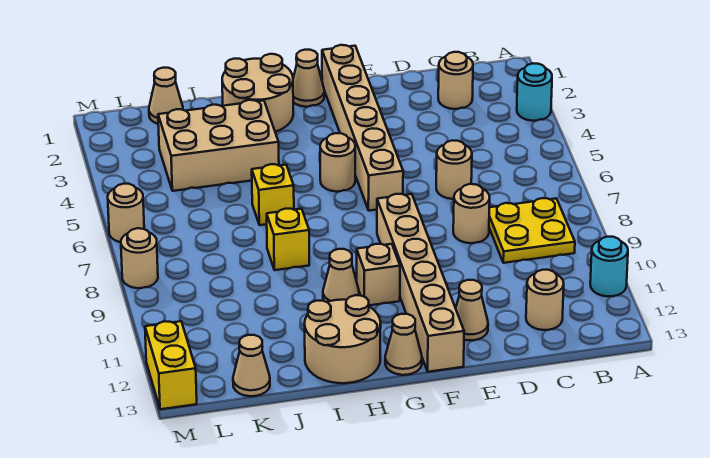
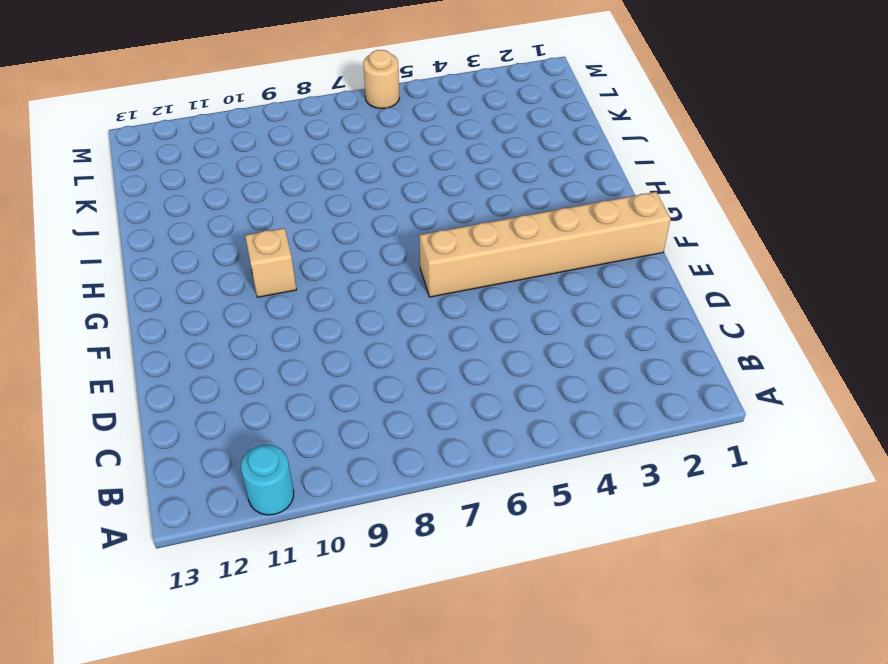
none -> cyan 1x1 round brick [517,63,552,121]
none -> yellow 2x2 plate [489,198,575,263]
none -> tan 1x1 round brick [438,52,473,109]

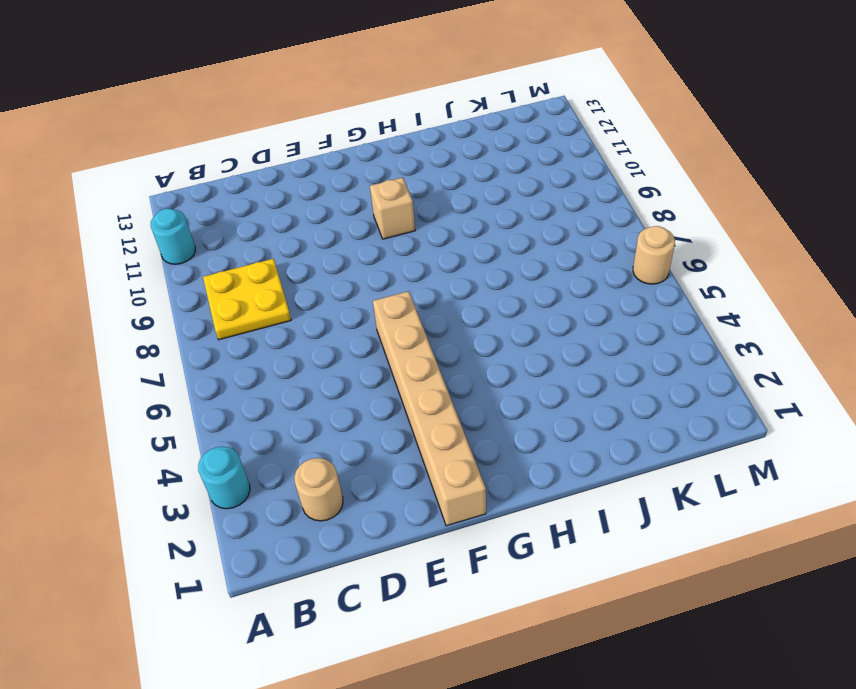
none -> tan 1x1 round brick [526,270,564,330]
none -> tan 1x1 round brick [436,140,472,199]
none -> tan 1x1 round brick [453,184,490,243]

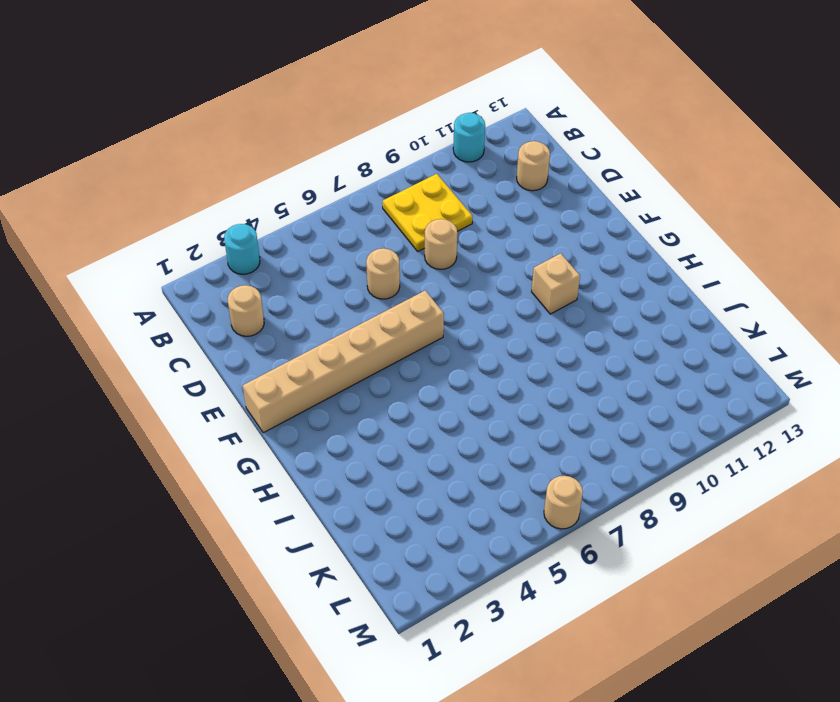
none -> tan 1x1 cone [456,280,488,340]
none -> tan 1x6 brick [377,194,464,372]
none -> tan 1x1 cone [293,50,324,107]

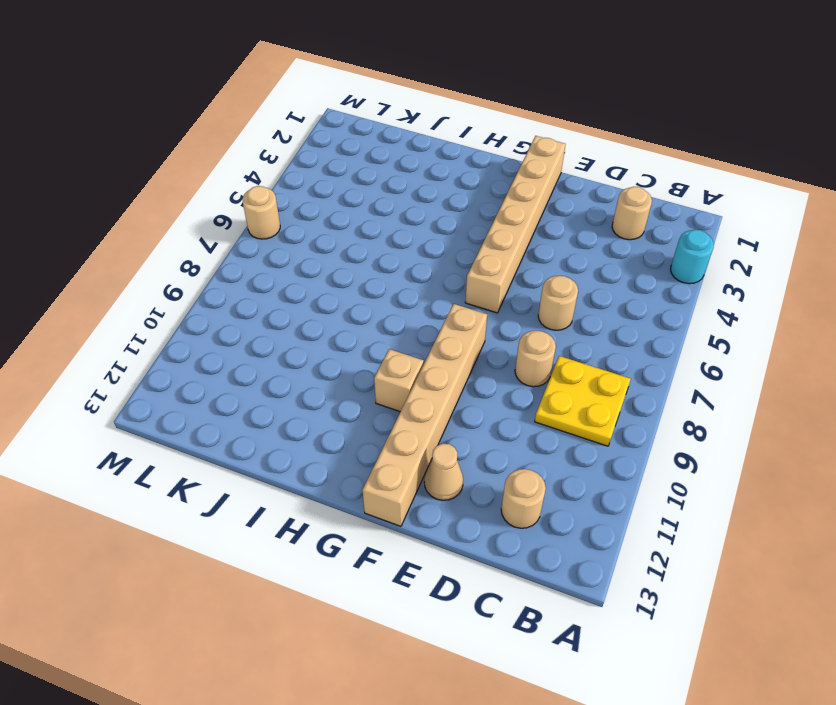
none -> cyan 1x1 round brick [590,237,628,296]
none -> tan 1x1 cone [293,50,324,107]
none -> tan 1x1 round brick [320,133,355,192]

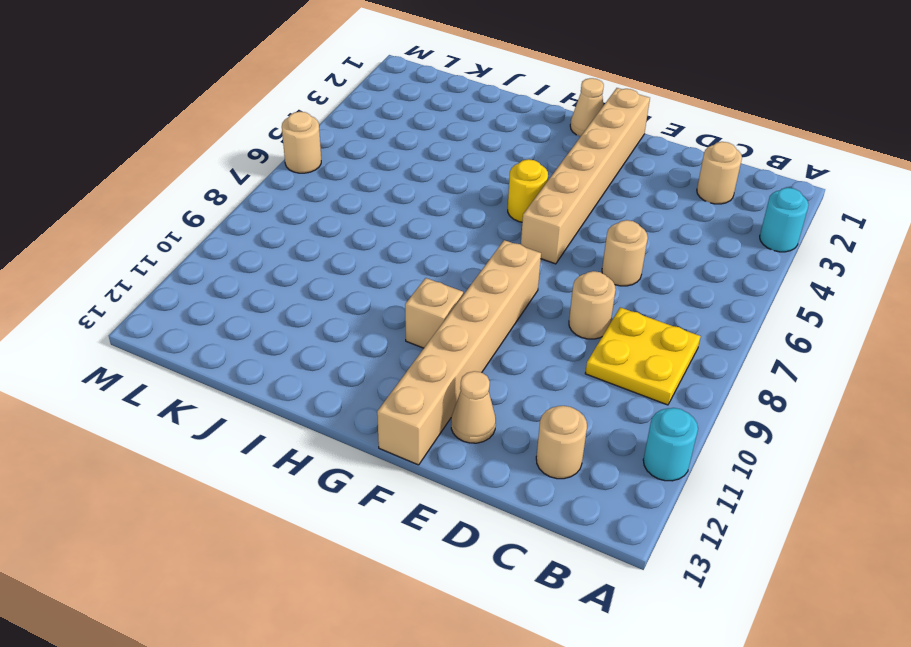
yellow 1x1 round brick [508,159,548,222] -> tan 1x1 round brick [320,133,355,192]
none -> tan 1x1 cone [385,314,422,375]
none -> tan 2x2 round brick [222,54,293,132]
none -> tan 1x1 cone [323,249,359,302]

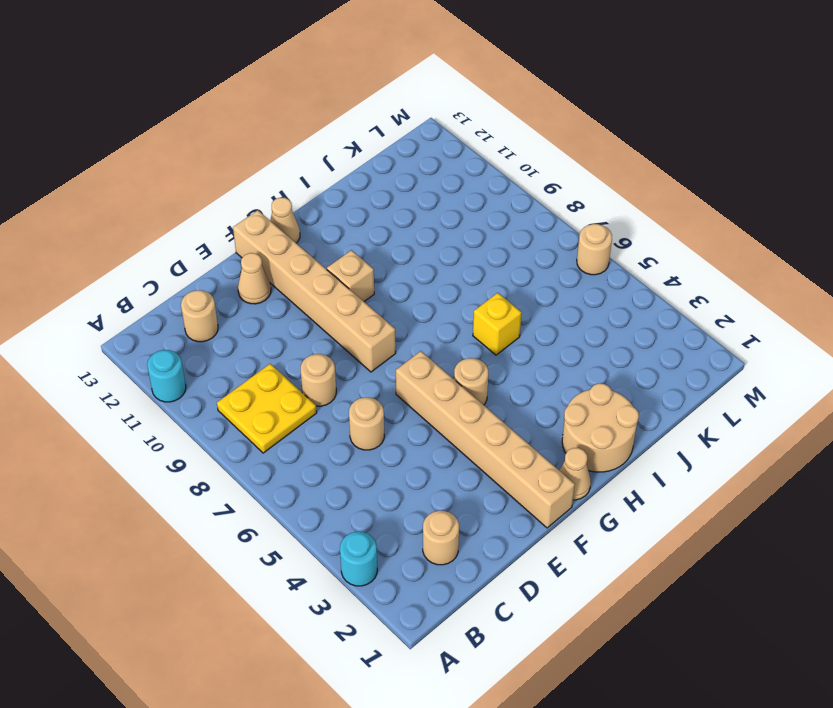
none -> tan 1x1 cone [323,249,359,302]
none -> tan 2x2 round brick [305,295,381,383]
none -> tan 2x3 brick [158,100,279,191]

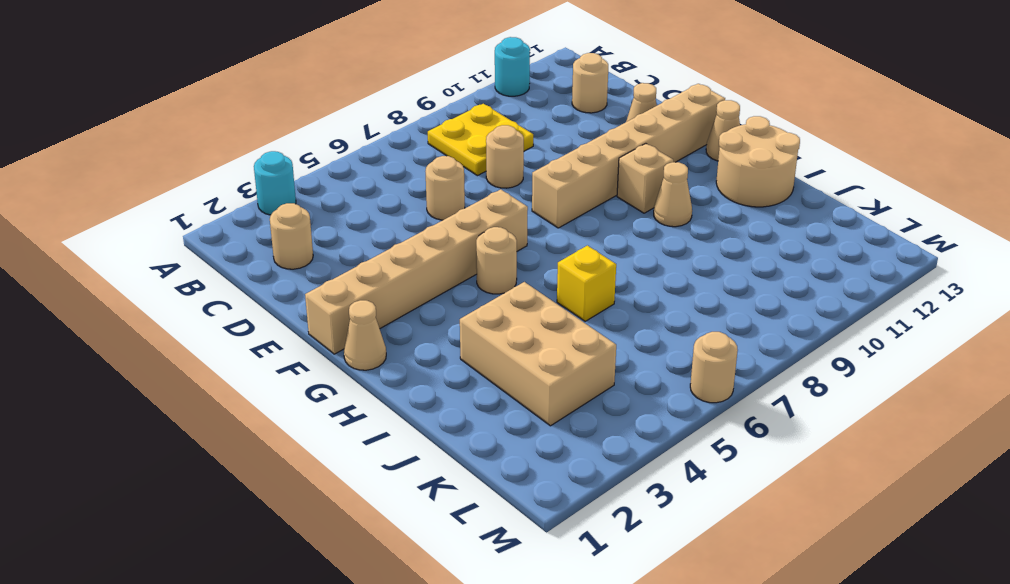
none -> tan 2x2 round brick [222,54,293,132]
none -> yellow 1x1 brick [267,209,309,270]
none -> tan 1x1 cone [149,68,183,124]

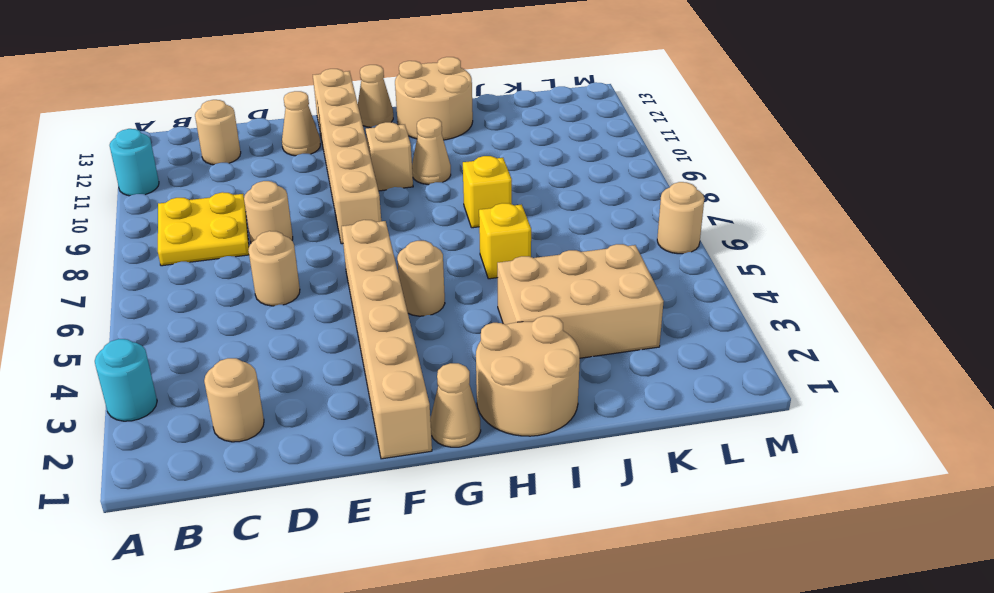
none -> tan 1x1 cone [149,68,183,124]
none -> tan 1x1 cone [233,335,270,396]
none -> tan 1x1 round brick [121,228,158,288]

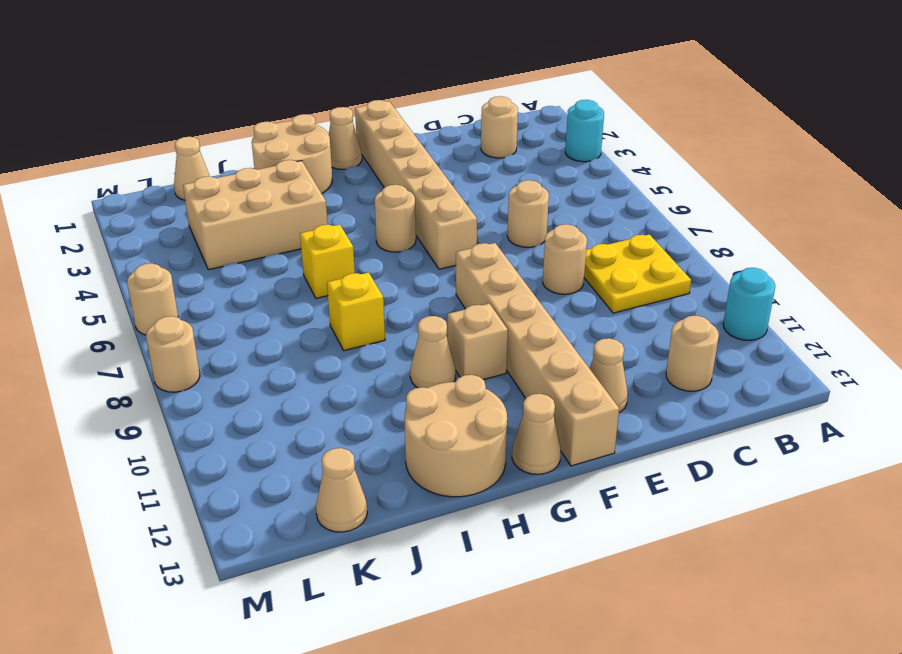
none -> yellow 1x2 brick [145,321,197,409]

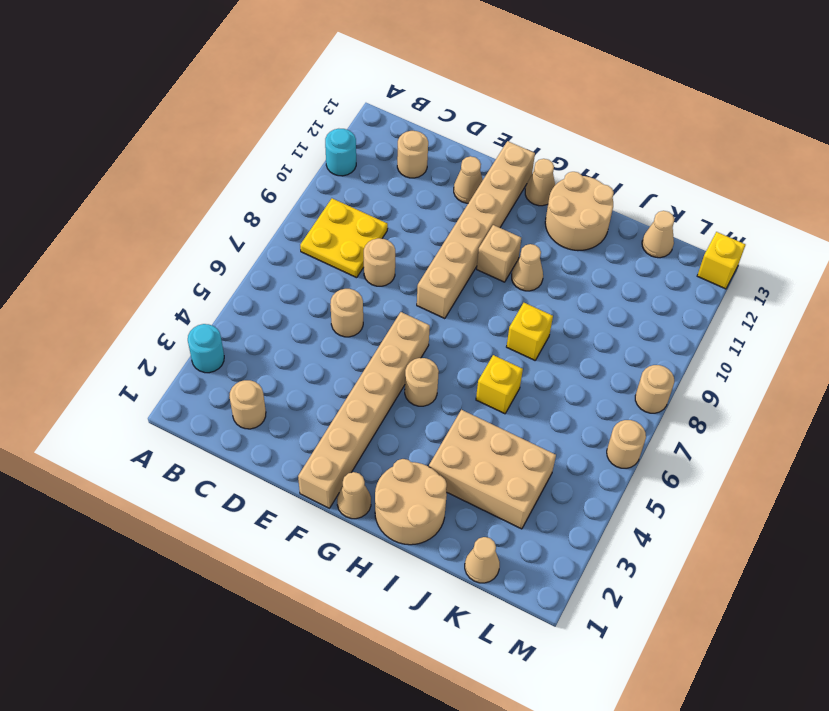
yellow 1x1 brick [697,232,745,289] -> yellow 1x2 brick [145,321,197,409]

